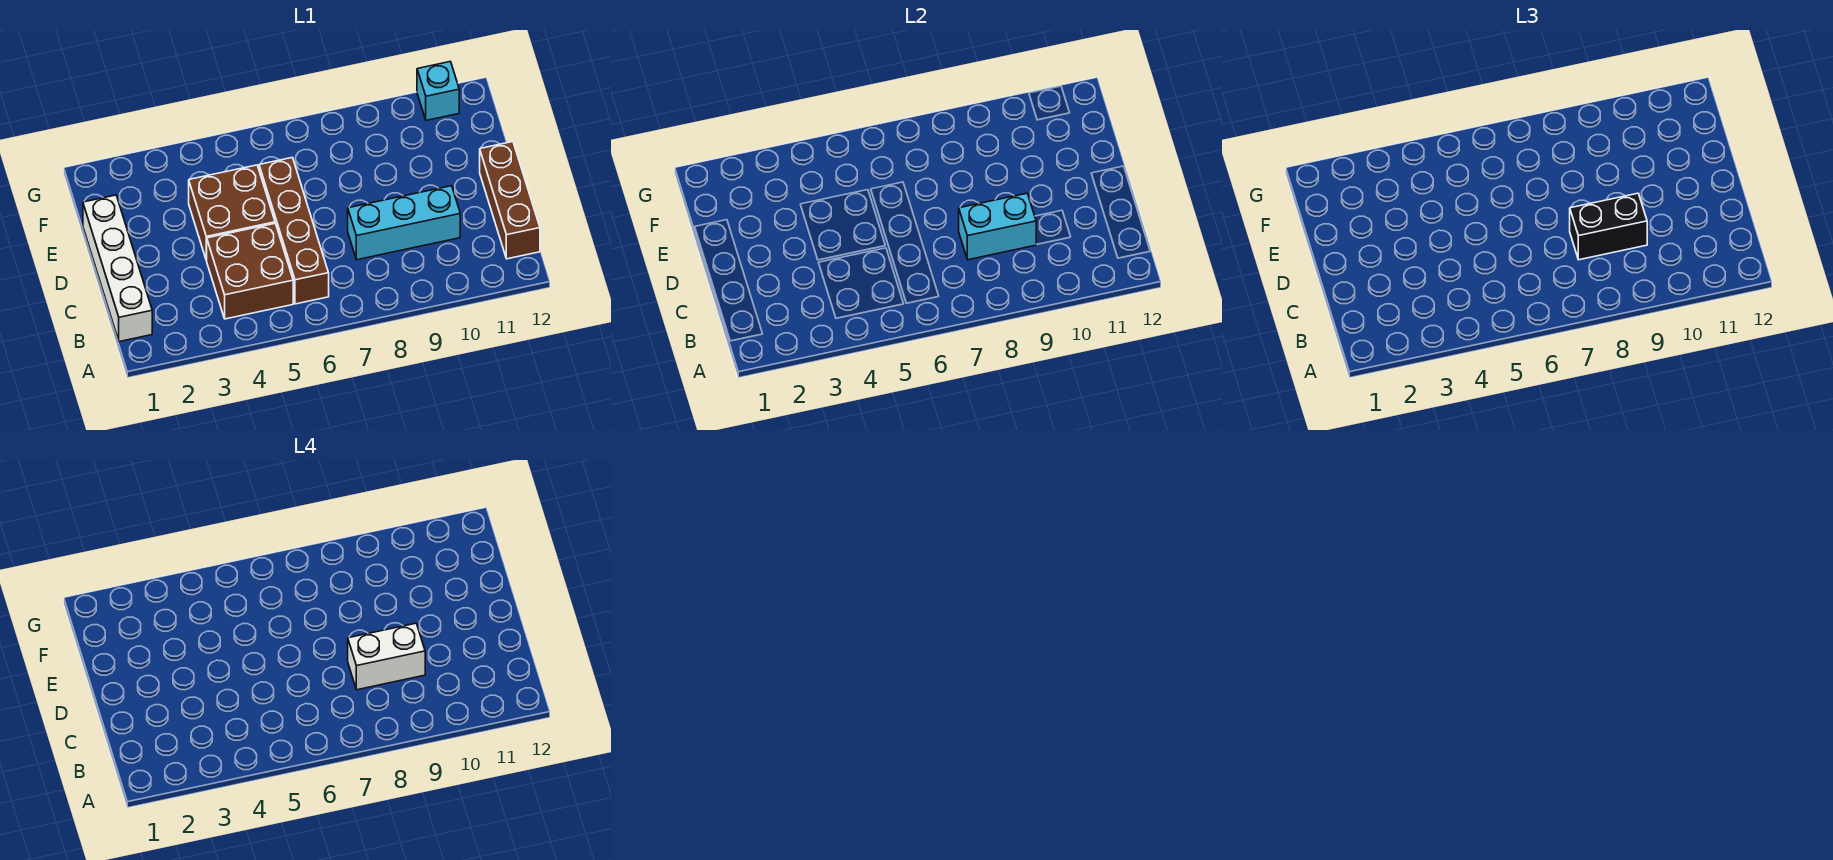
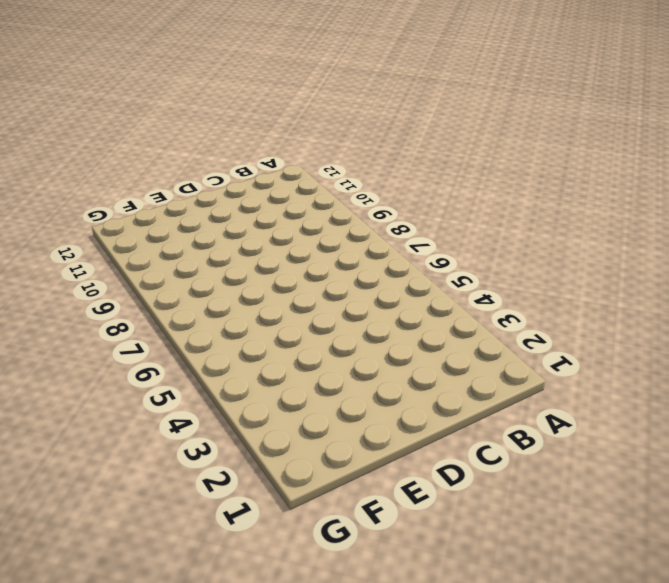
none -> white 1x4 brick [83,195,152,342]
none -> brown 2x2 brick [206,224,293,319]

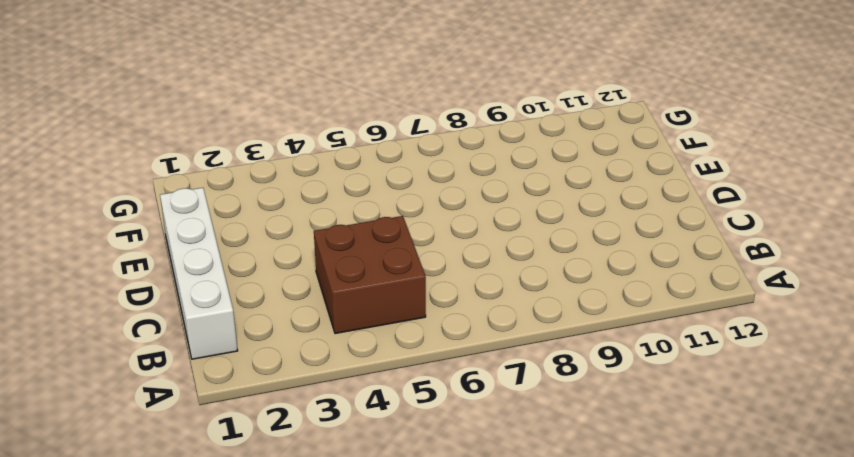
none -> brown 1x4 brick [259,158,329,304]
none -> brown 1x3 brick [480,142,540,259]

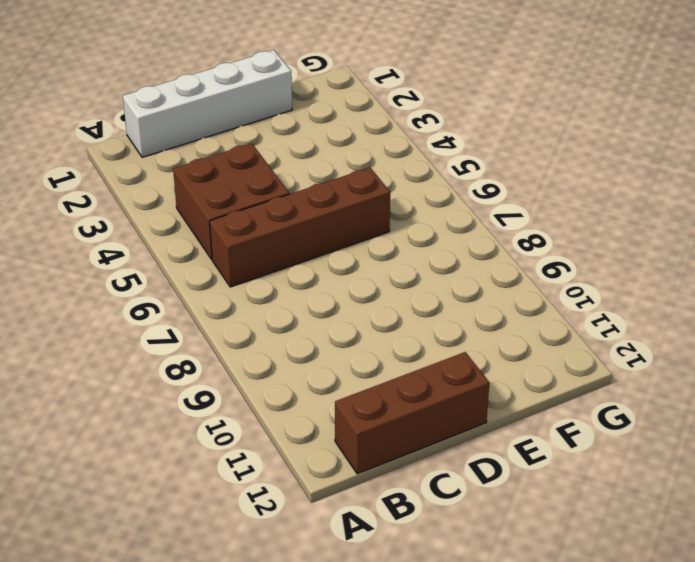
none -> cyan 1x3 brick [348,186,460,260]
none -> brown 2x2 brick [189,165,275,260]

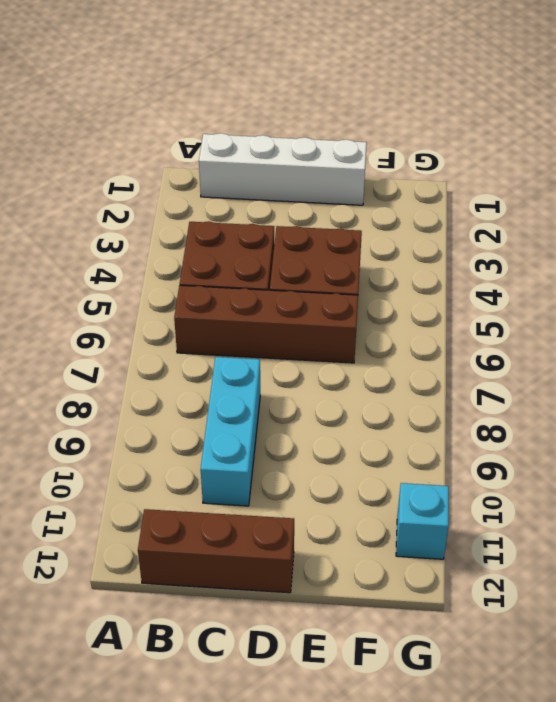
none -> cyan 1x2 brick [959,193,1037,260]
none -> black 1x2 brick [1570,193,1647,260]

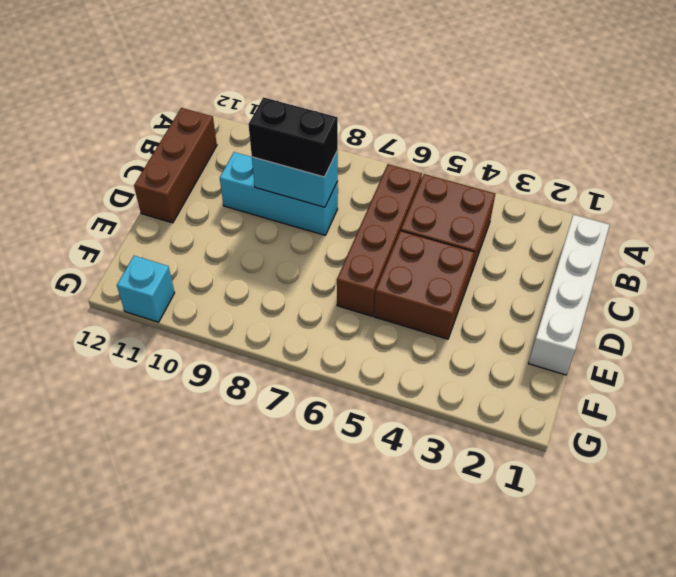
none -> white 1x2 brick [348,623,425,690]

